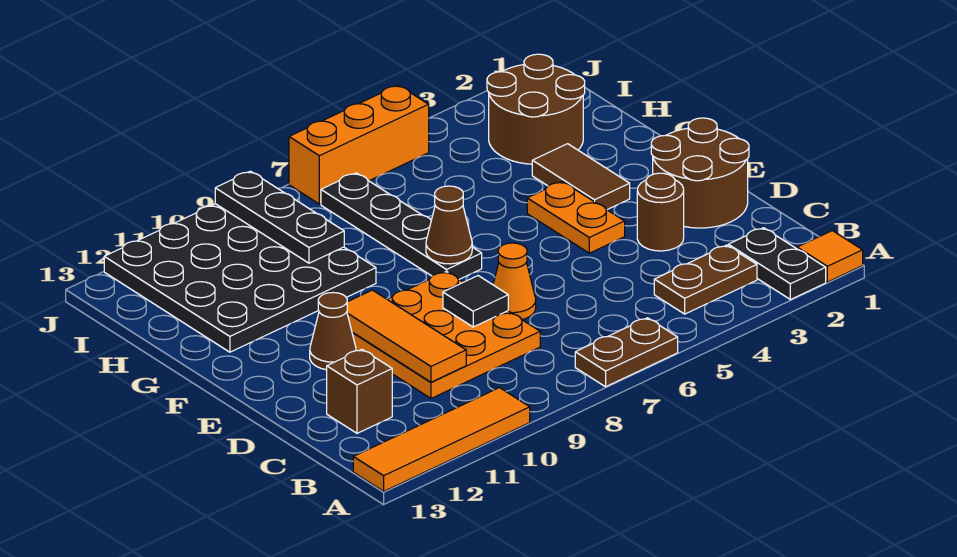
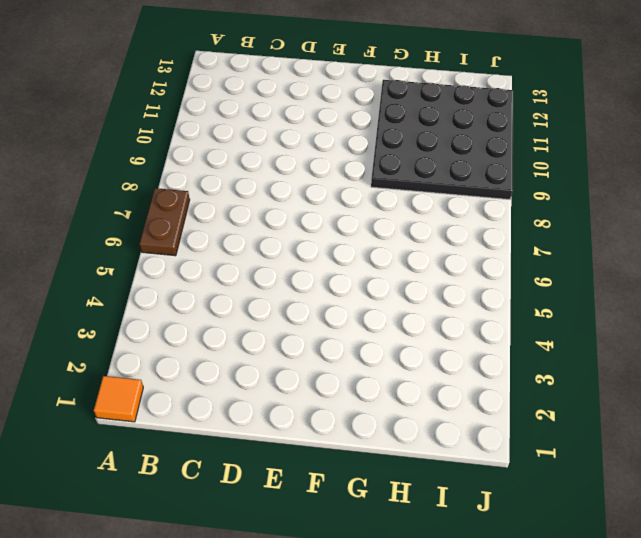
none -> black 1x2 plate [728,228,826,300]
none -> orange 1x4 tile [353,388,530,491]
none -> brown 1x2 plate [654,245,757,314]

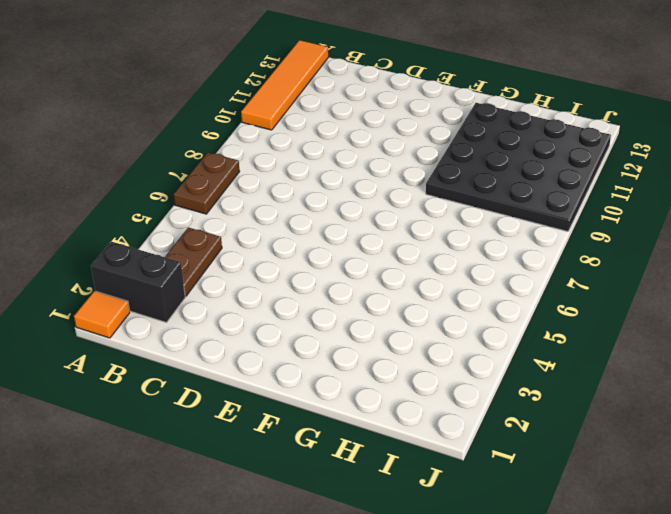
black 1x2 brick [91,242,185,322] -> black 1x2 plate [728,228,826,300]
none -> orange 3x3 plate [352,272,540,398]
none -> brown 1x1 brick [327,349,392,433]
none -> brown 2x2 round brick [651,118,749,228]

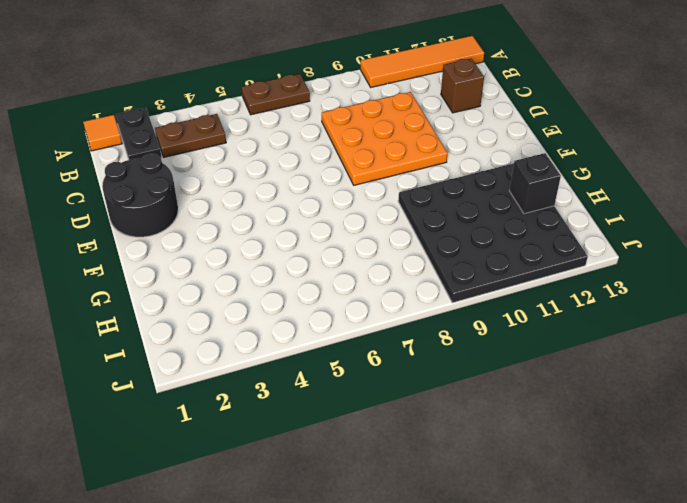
black 2x2 round brick [102,154,178,237] -> brown 2x2 round brick [651,118,749,228]
black 1x1 brick [509,153,561,214] -> none
none -> brown 1x1 round brick [637,173,684,251]
none -> orange 1x1 cone [493,243,536,320]
none -> orange 1x2 plate [527,181,625,253]

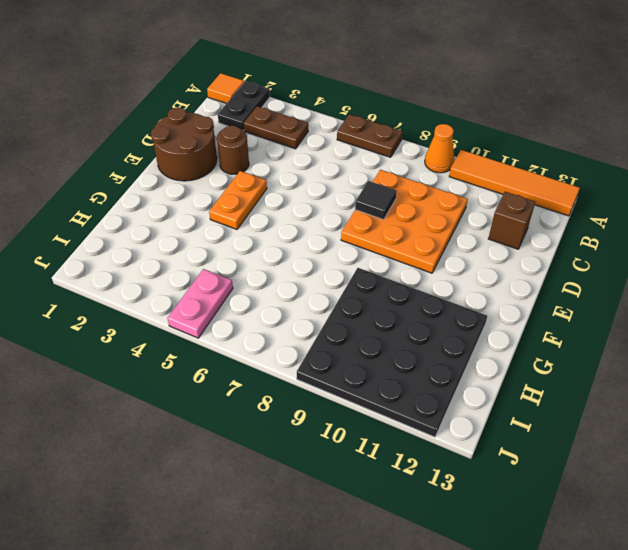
orange 1x1 cone [425,124,455,173] -> orange 1x1 cone moved to [493,243,536,320]
pink 1x2 plate [168,269,233,338] -> orange 1x3 brick [289,85,429,204]
none -> brown 1x1 cone [310,292,356,370]
none -> brown 1x2 tile [532,144,630,210]
none -> black 1x4 plate [321,173,482,279]

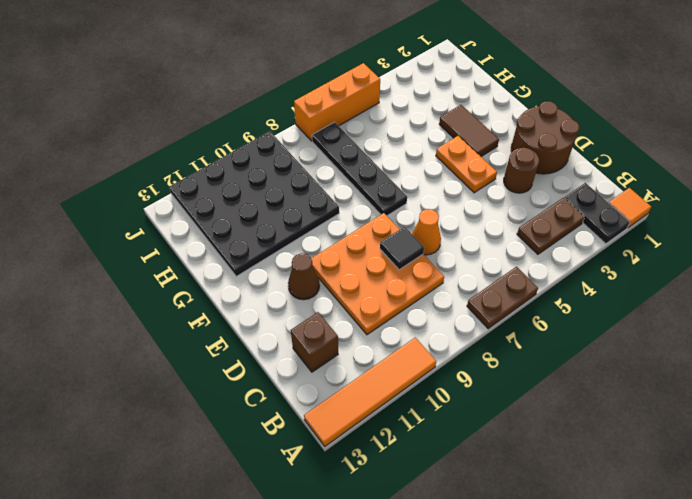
none -> brown 2x2 round brick [487,54,585,164]
none -> orange 1x3 tile [347,290,466,382]
none -> brown 1x1 cone [426,186,472,264]

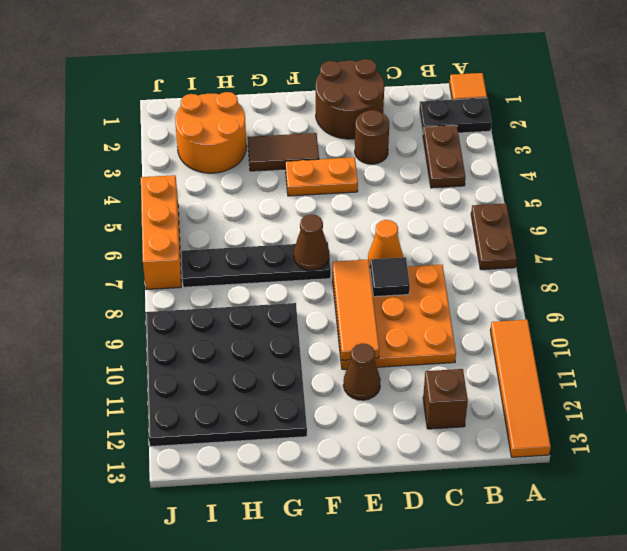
orange 1x3 tile [333,260,379,360] -> orange 1x3 tile turned to [347,290,466,382]
orange 2x2 round brick [175,92,246,173] -> brown 2x2 round brick [487,54,585,164]
none -> black 1x3 plate [215,171,344,263]

